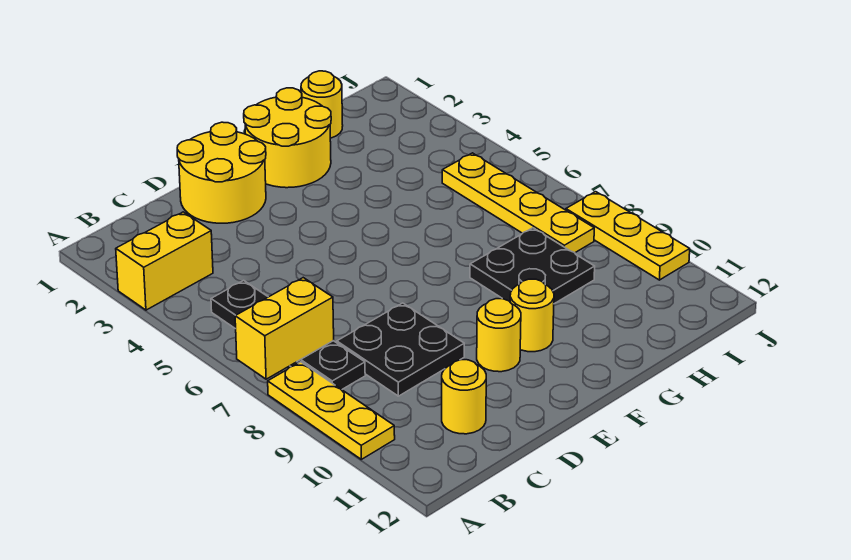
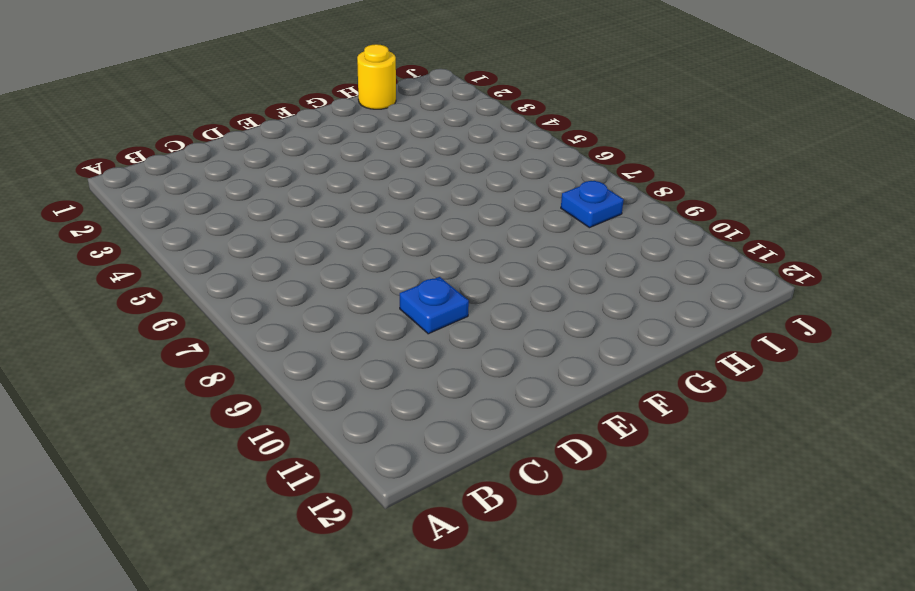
blue 1x1 plate [400,277,469,334] -> black 2x2 plate [337,303,464,396]
blue 1x1 plate [561,181,624,228] -> yellow 1x4 plate [442,153,594,253]
none -> yellow 1x2 brick [116,212,213,310]
none -> yellow 1x3 plate [268,362,395,459]
none -> black 1x4 plate [211,280,365,390]

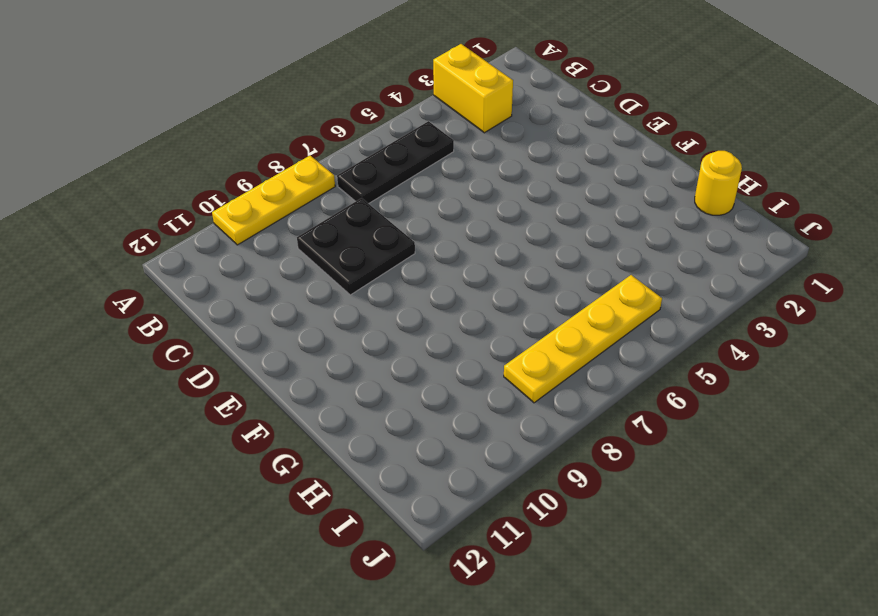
black 1x3 plate [337,121,454,204] -> black 1x4 plate [211,280,365,390]
none -> yellow 1x1 round brick [442,360,486,434]
none -> yellow 2x2 round brick [177,122,266,223]
none -> yellow 1x1 round brick [477,299,521,372]

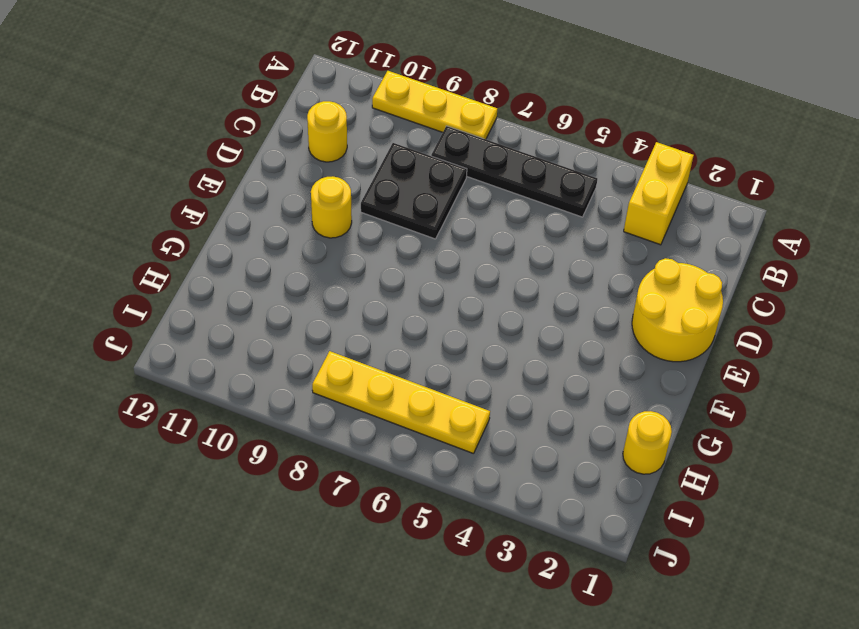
none -> yellow 2x2 round brick [244,88,331,188]
none -> yellow 1x1 round brick [510,279,554,352]
none -> black 2x2 plate [470,228,595,304]

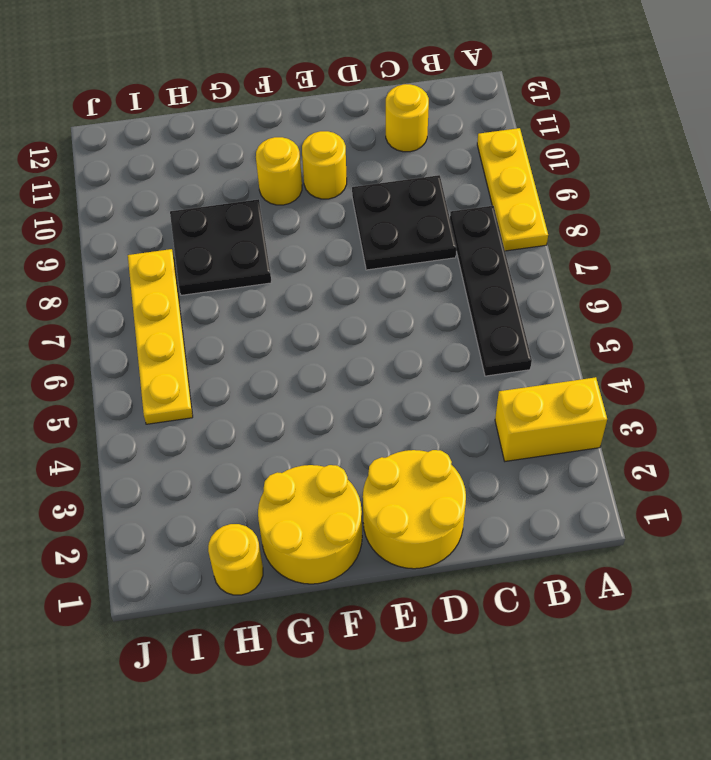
none -> yellow 1x3 plate [566,192,690,280]
none -> yellow 1x2 brick [235,278,334,379]

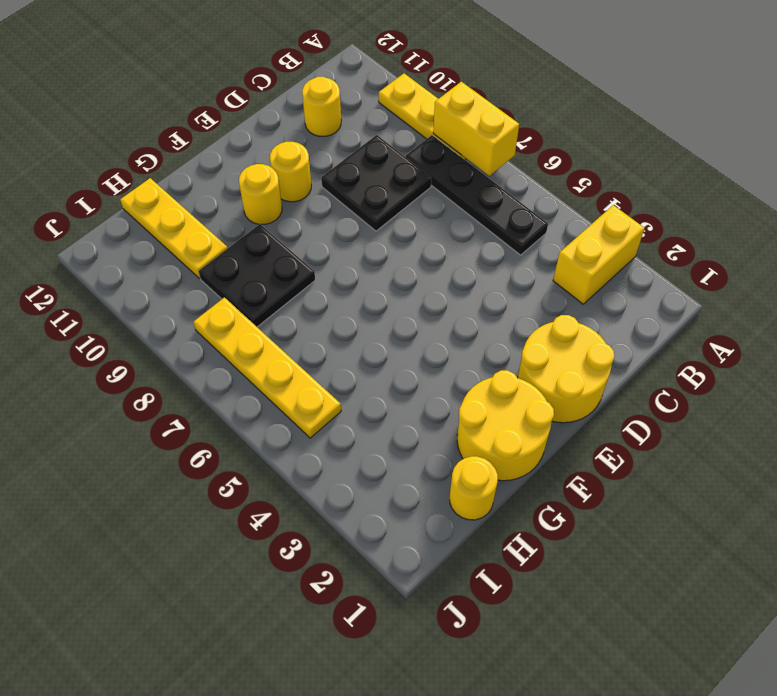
yellow 1x2 brick [433,82,519,176] -> yellow 1x2 brick turned to [235,278,334,379]
yellow 1x3 plate [120,178,228,279] -> yellow 1x3 plate moved to [566,192,690,280]

